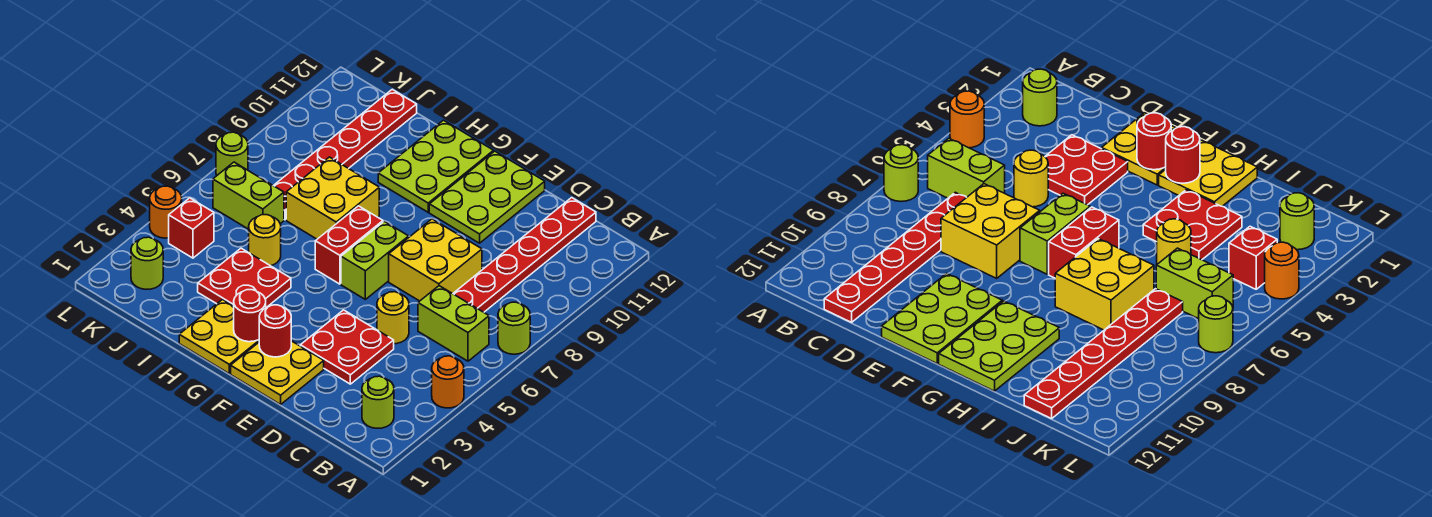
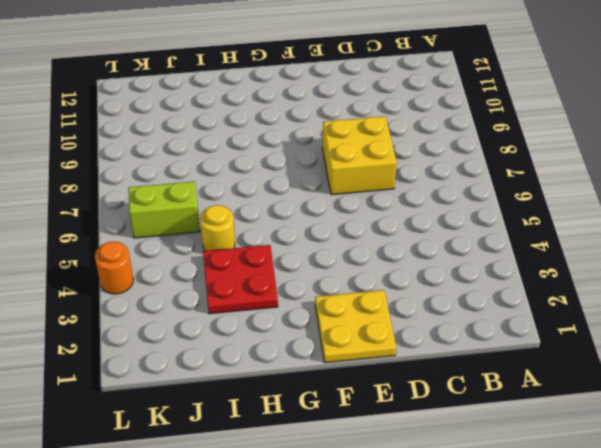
none -> orange 1x1 round brick [432,356,464,408]
none -> lime 1x1 round brick [498,302,530,354]
none -> lime 1x1 round brick [362,376,394,428]

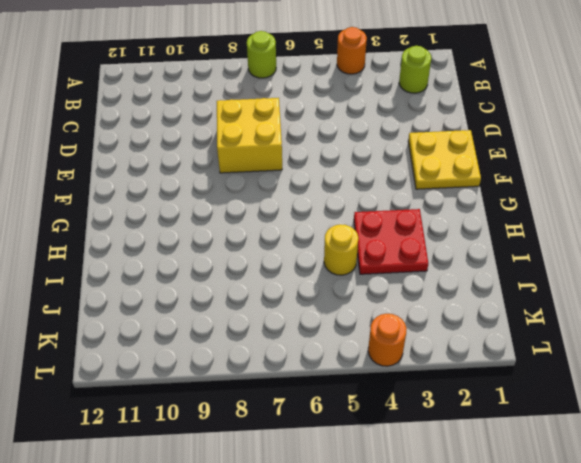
none -> lime 1x2 brick [418,286,489,361]
none -> red 1x6 plate [453,198,596,312]
none -> red 2x2 plate [300,310,394,384]

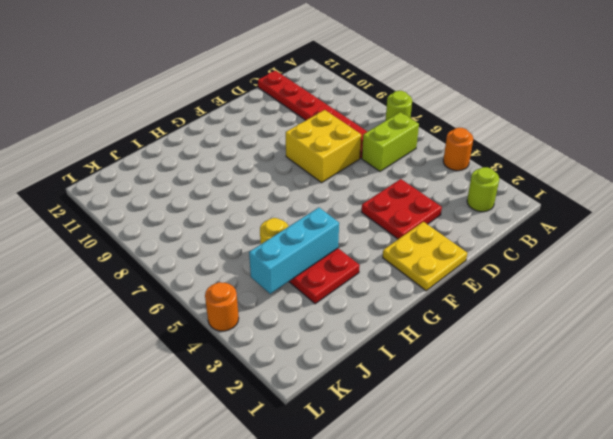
cyan 1x3 brick [249,208,339,294] -> none
none -> yellow 1x1 round brick [377,292,409,344]
none -> lime 2x3 plate [429,151,545,243]
none -> lime 1x2 brick [341,221,409,299]

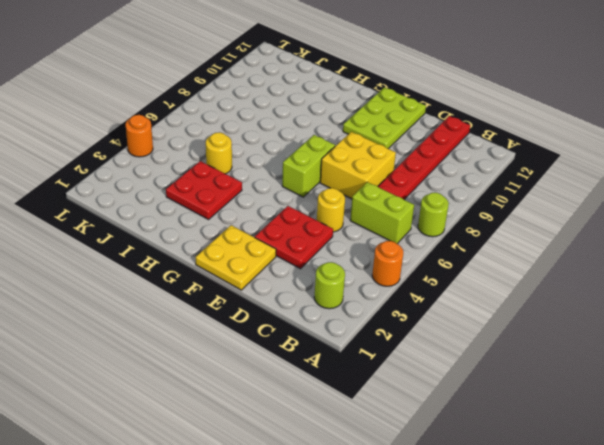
none -> yellow 2x2 plate [179,300,259,373]
none -> red 1x2 brick [315,206,383,284]
none -> lime 2x3 plate [378,120,494,212]

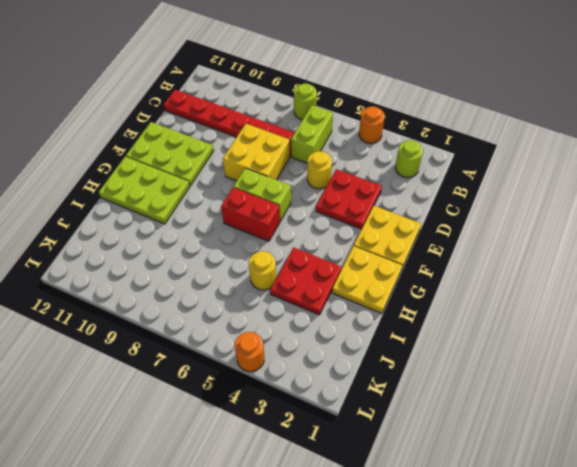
none -> yellow 2x2 brick [286,157,379,239]
none -> lime 1x2 brick [213,162,284,229]
none -> red 1x6 plate [274,89,417,220]

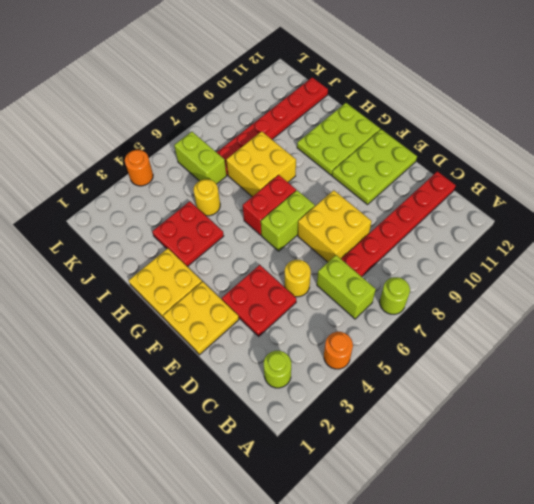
none -> lime 1x1 round brick [131,237,163,289]
none -> red 1x1 brick [169,198,214,258]
none -> lime 1x1 round brick [216,132,248,176]

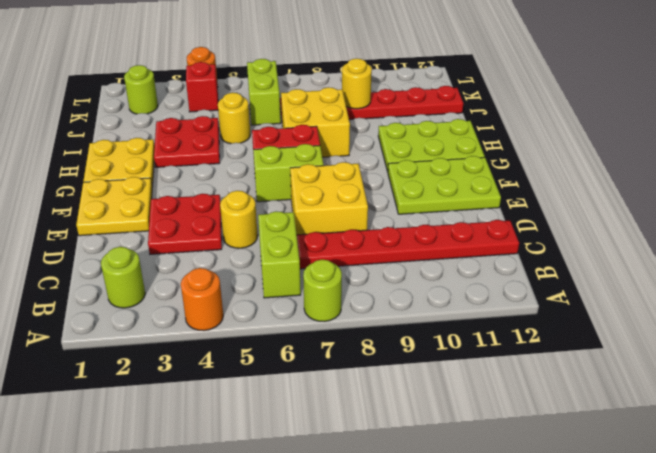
yellow 1x1 round brick [342,59,372,109] -> none
none -> lime 1x1 round brick [216,132,248,176]
none -> red 1x1 round brick [259,305,291,357]
none -> red 1x1 round brick [234,290,266,342]

